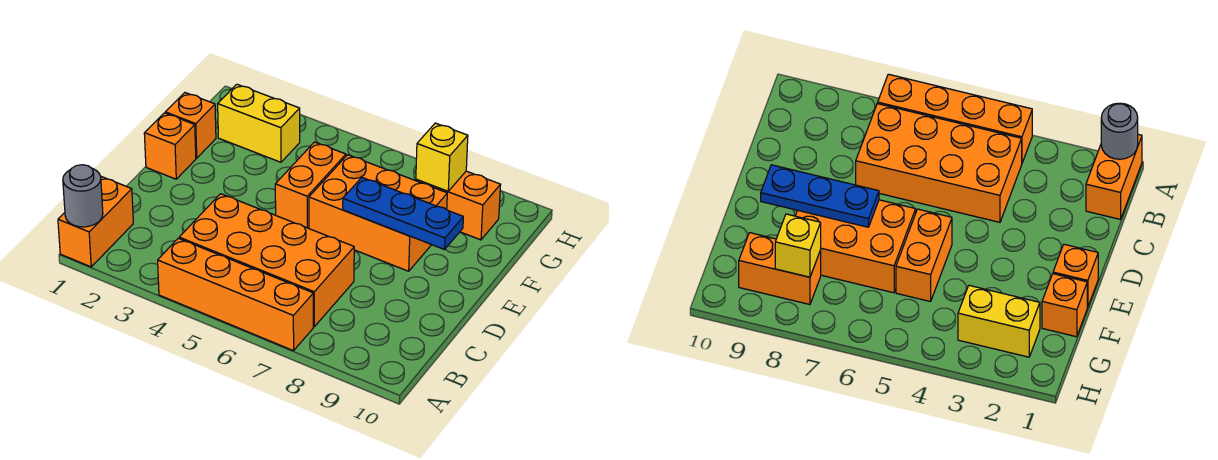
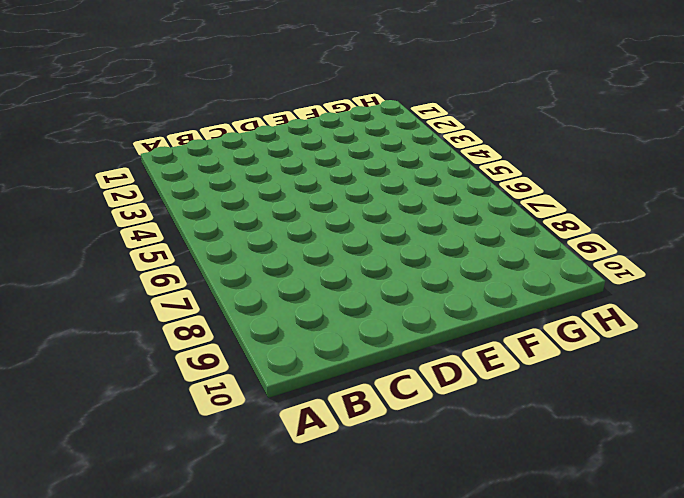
none -> orange 1x2 brick [58,177,133,267]
none -> orange 1x4 brick [158,238,313,351]
none -> orange 2x4 brick [179,194,354,327]

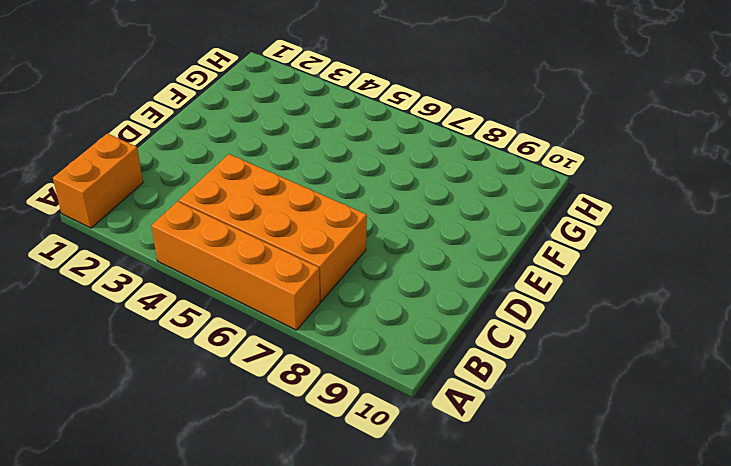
none -> orange 1x1 brick [144,113,196,179]
none -> orange 1x2 brick [275,142,346,228]
none -> orange 2x3 brick [309,155,447,271]

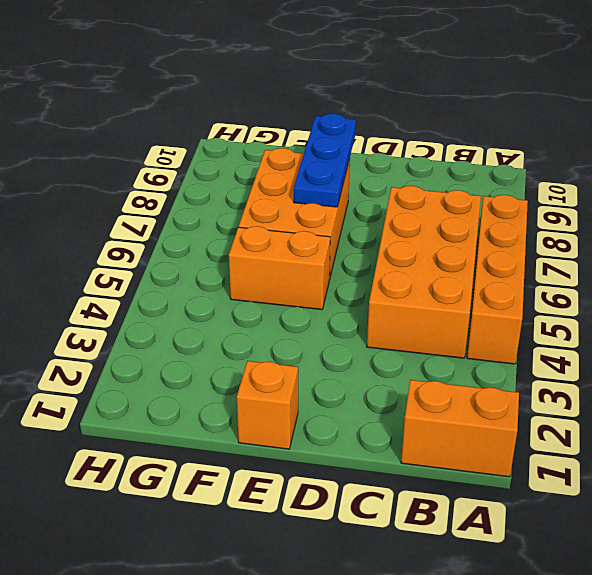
none -> orange 1x1 brick [165,93,216,158]
none -> yellow 1x2 brick [218,84,300,162]
none -> orange 1x2 brick [416,171,501,240]

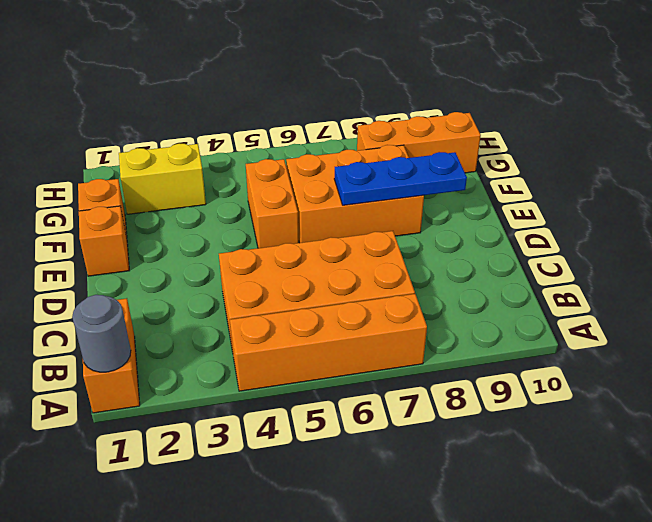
orange 1x3 brick [357,112,481,173] -> orange 1x2 brick [416,171,501,240]
none -> yellow 1x1 brick [416,123,468,191]

